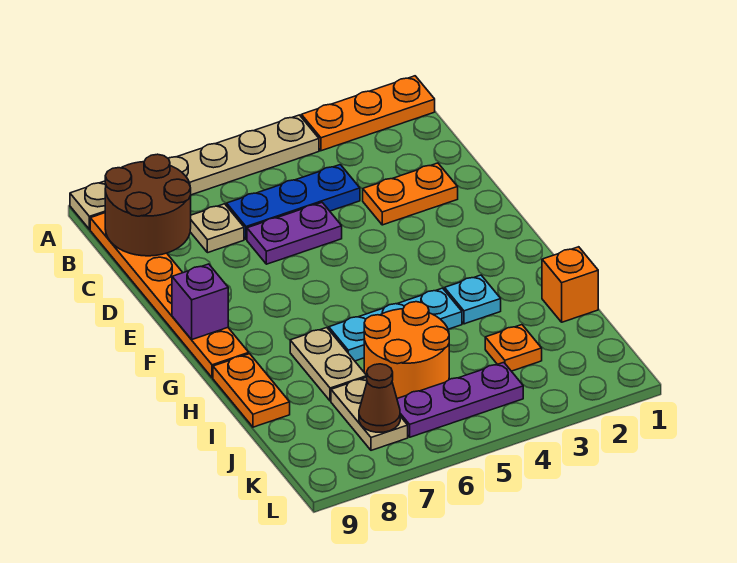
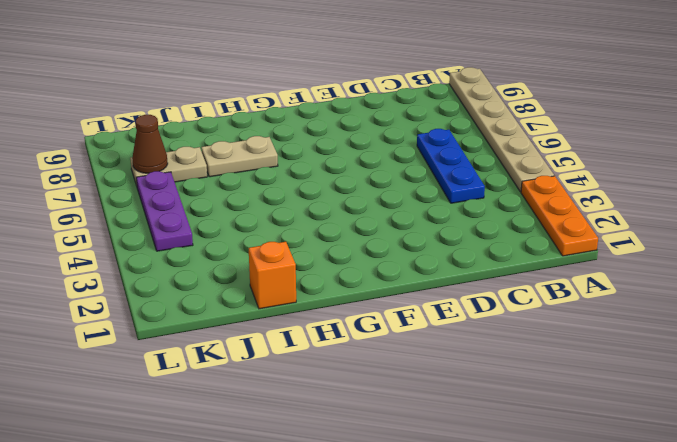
none -> orange 1x6 plate [90,213,249,378]
none -> tan 1x1 plate [190,204,244,253]
none -> orange 1x2 plate [363,163,458,225]

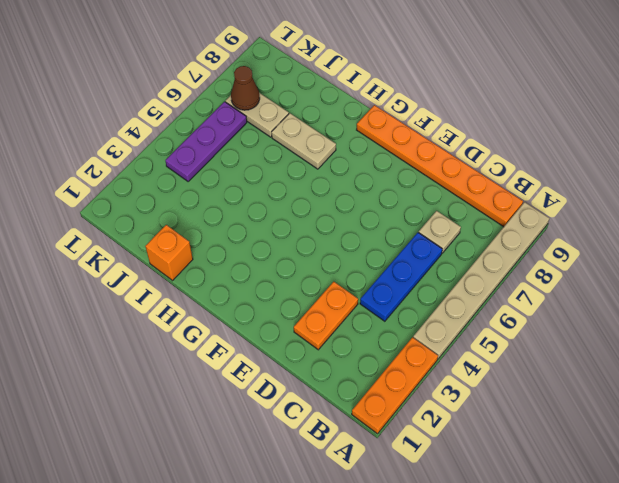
none -> purple 1x2 plate [247,203,342,264]
none -> cyan 1x1 plate [445,275,501,324]
none -> cyan 1x3 plate [329,288,462,361]

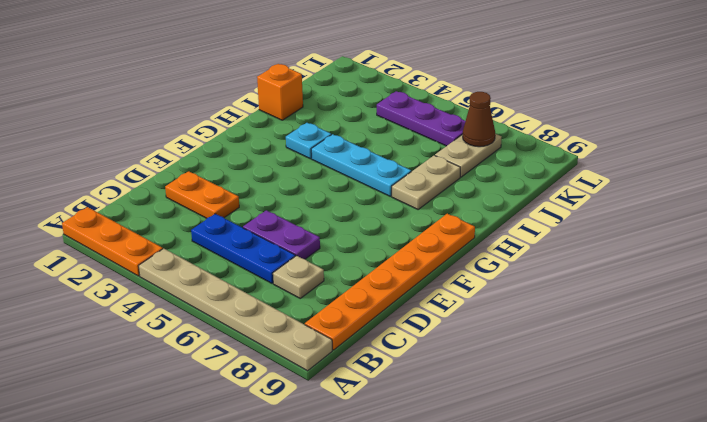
none -> orange 1x2 plate [213,354,290,427]
none -> orange 2x2 round brick [364,302,449,398]
none -> orange 1x1 plate [485,325,542,371]

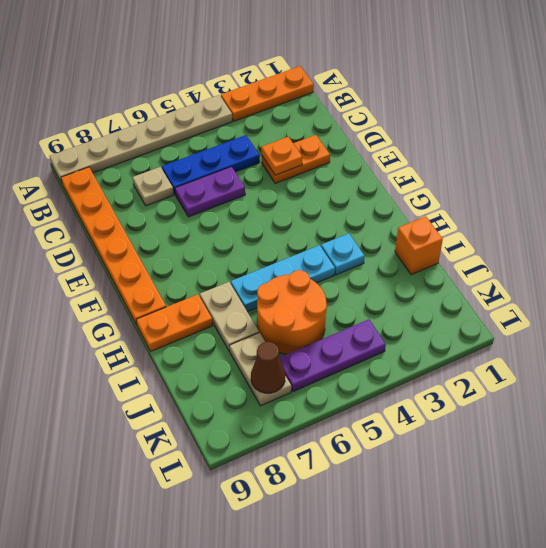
orange 1x1 plate [261,137,302,175] -> orange 1x1 plate moved to [485,325,542,371]
orange 1x2 plate [136,295,213,351] -> orange 1x2 plate turned to [213,354,290,427]
none -> brown 2x2 round brick [105,154,191,256]
none -> purple 1x1 brick [172,264,228,340]

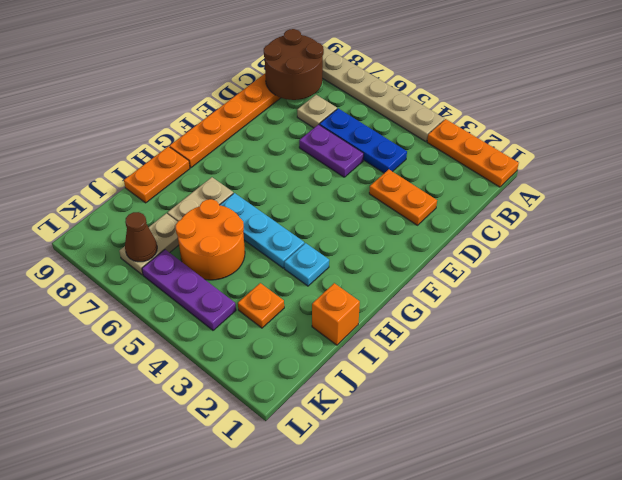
none -> purple 1x1 brick [172,264,228,340]

